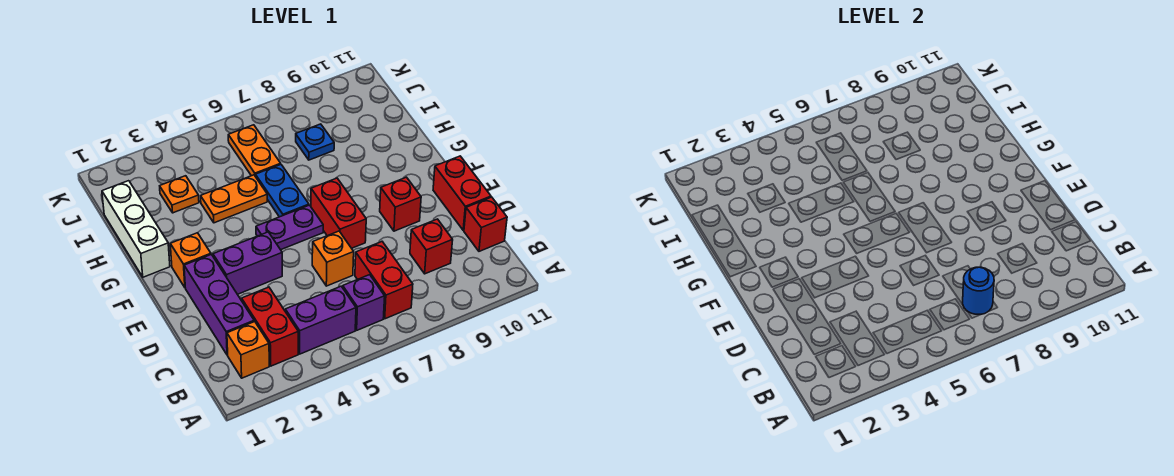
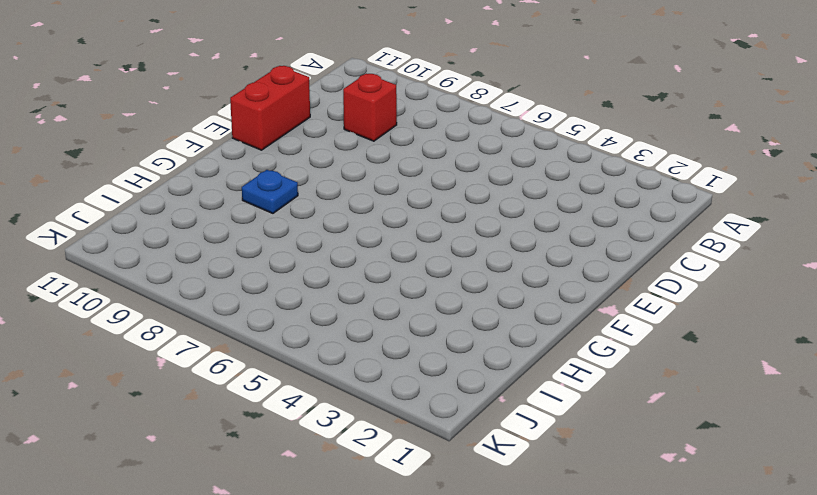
blue 1x1 plate [242,170,298,213] -> blue 1x1 plate moved to [296,124,334,160]
none -> orange 1x1 brick [227,321,269,378]
none -> red 1x2 brick [242,287,298,366]
none -> purple 1x2 brick [285,286,356,354]

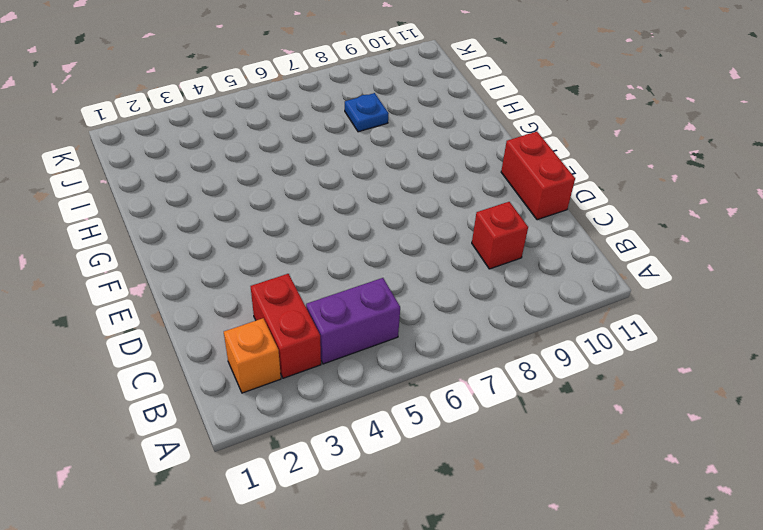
none -> purple 1x1 brick [343,275,385,330]
none -> red 1x2 brick [355,242,413,319]
none -> purple 1x3 brick [184,254,254,355]

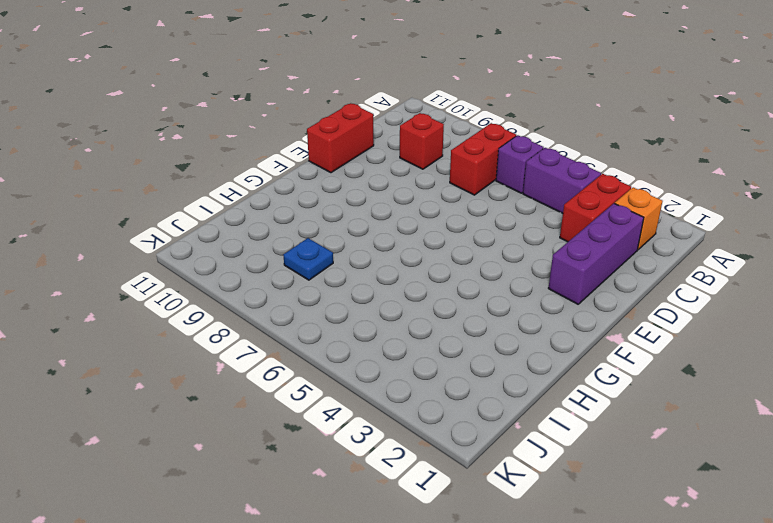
none -> red 1x1 brick [464,197,507,251]
none -> orange 1x1 brick [312,231,354,286]
none -> purple 1x2 brick [213,232,282,294]

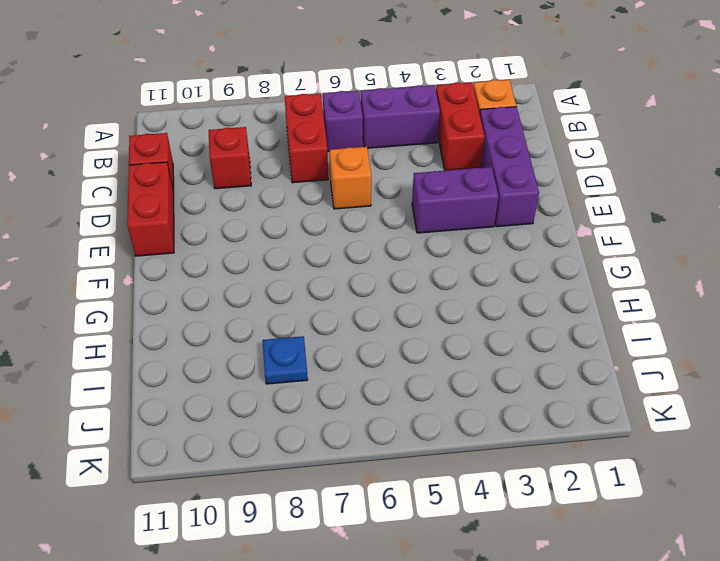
none -> red 1x2 brick [311,178,366,248]
none -> red 1x1 brick [380,177,421,231]
none -> orange 1x1 brick [170,233,211,287]

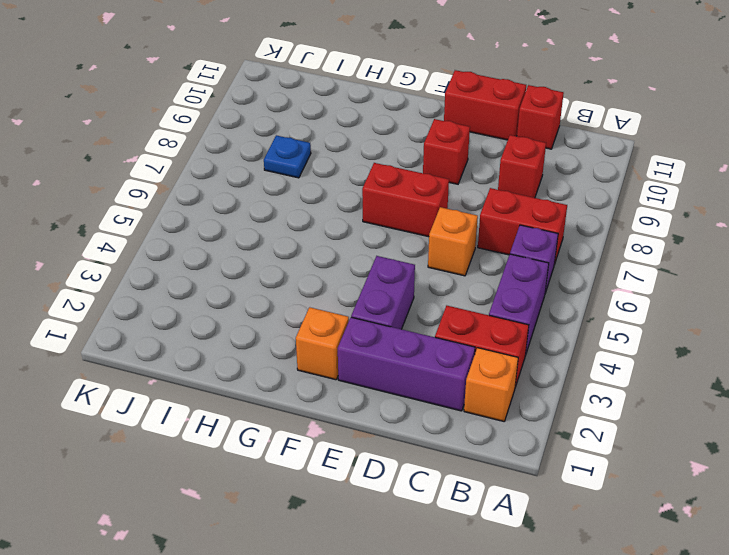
none -> purple 1x2 plate [256,205,323,250]
none -> white 1x3 brick [102,181,170,277]
none -> blue 1x2 plate [255,165,309,217]

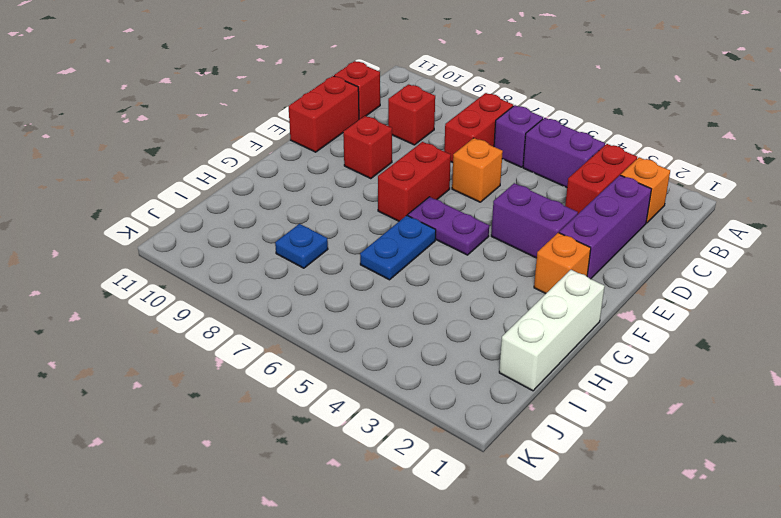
none -> orange 1x2 plate [201,175,267,223]
none -> orange 1x1 plate [160,176,199,213]
none -> orange 1x2 plate [228,125,281,177]

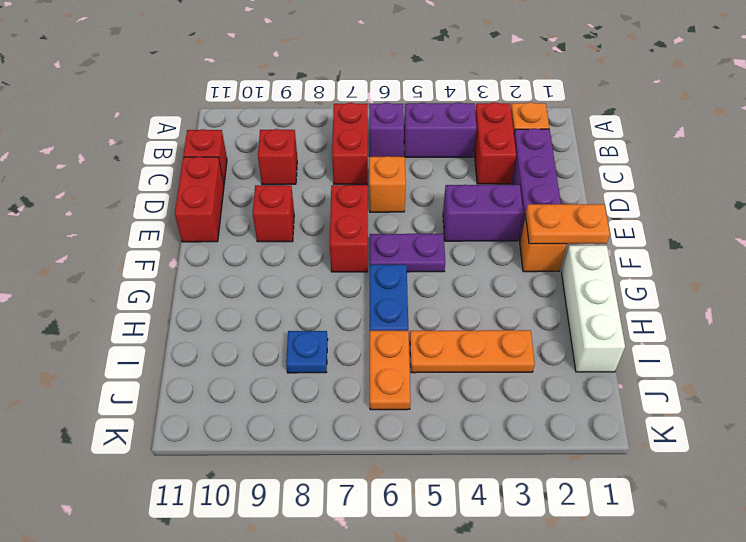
orange 1x2 plate [525,204,610,244] -> orange 1x2 plate moved to [201,175,267,223]
orange 1x3 plate [410,330,535,373] -> orange 1x1 plate [160,176,199,213]
none -> blue 1x1 round brick [963,267,994,314]

